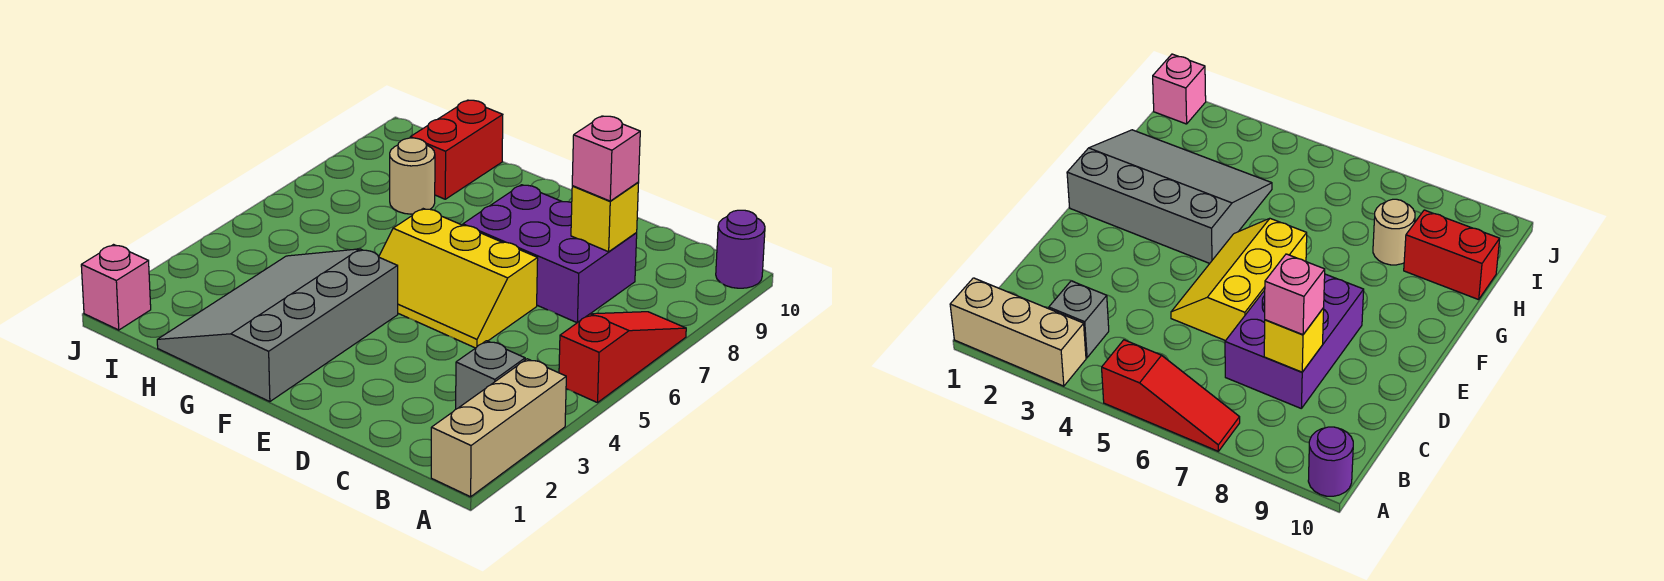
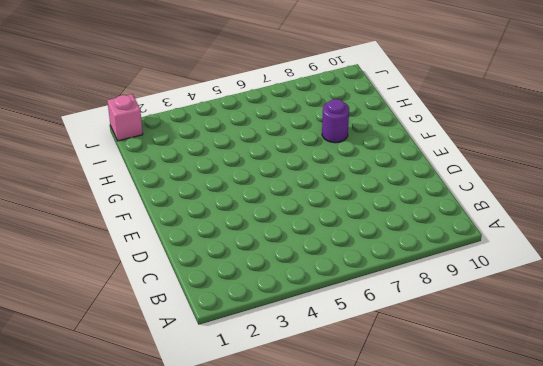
purple 1x1 round brick [322,99,349,143] -> purple 1x1 round brick moved to [716,210,765,288]
none -> tan 1x3 brick [431,359,566,497]
none -> red 1x3 slope [559,312,686,403]
none -> grey 1x1 brick [456,341,525,409]

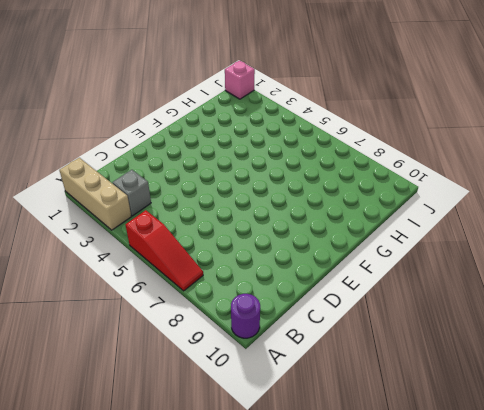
none -> purple 2x3 brick [463,185,637,323]
none -> yellow 2x3 slope [379,209,538,348]
none -> grey 3x4 slope [157,249,398,402]

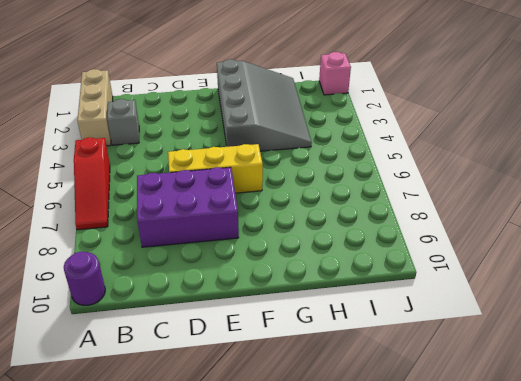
none -> tan 1x1 round brick [390,138,435,214]
none -> red 1x2 brick [410,100,503,199]
none -> yellow 1x1 brick [571,183,638,252]

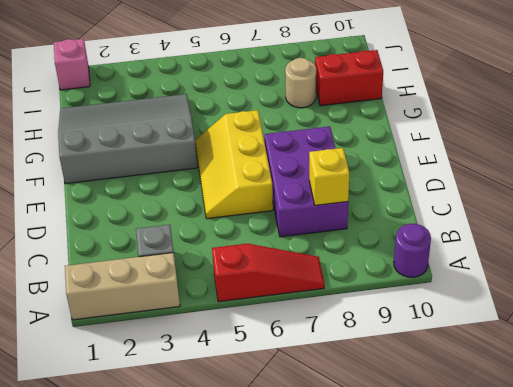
none -> pink 1x1 brick [572,116,640,201]

